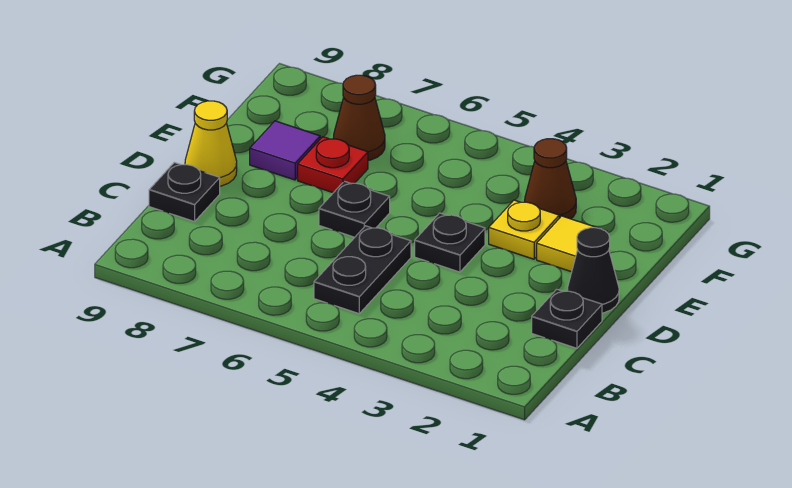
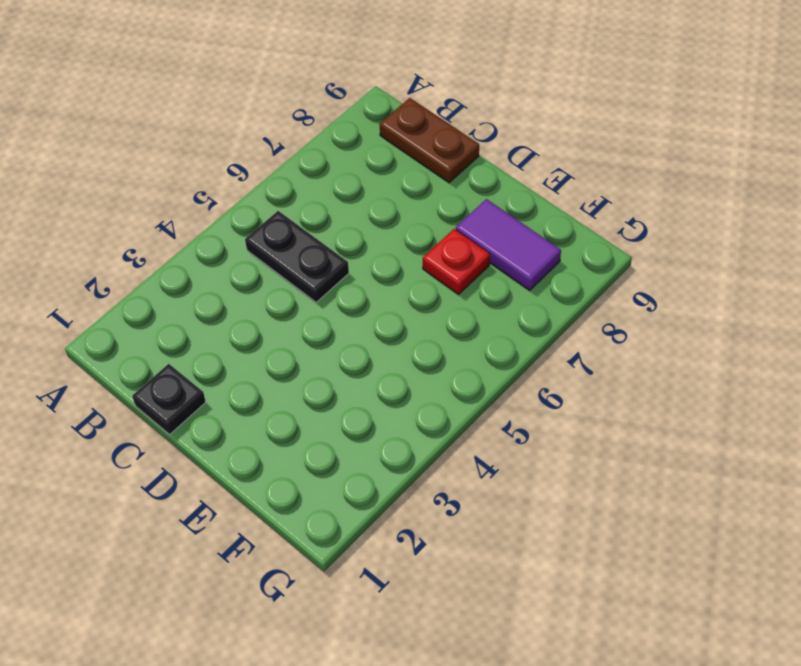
brown 1x2 plate [380,98,479,183] -> black 1x1 plate [149,162,220,222]
purple 1x2 tile [456,199,561,290] -> purple 1x1 tile [250,121,320,180]
none -> black 1x1 cone [568,228,619,313]
none -> black 1x1 plate [415,213,485,272]
none -> black 1x1 plate [319,181,390,237]

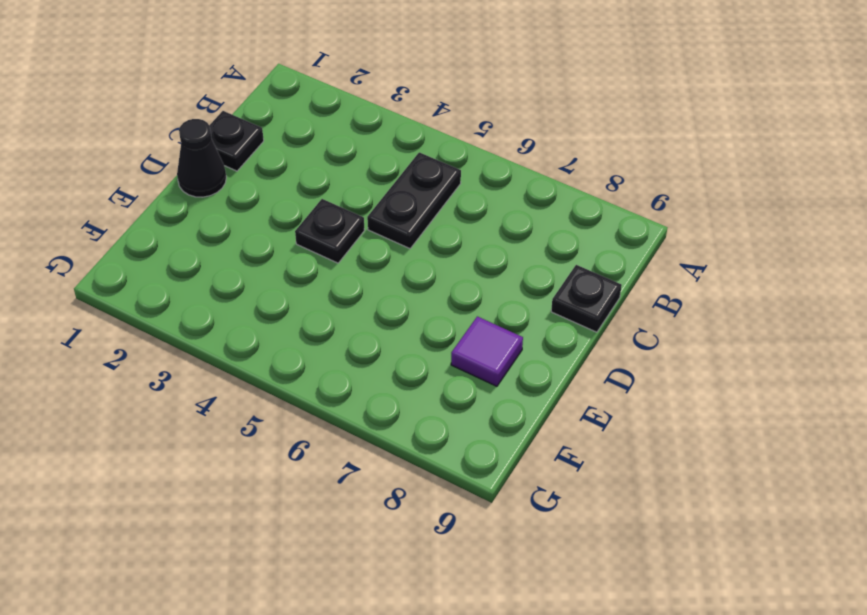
none -> black 1x1 plate [319,181,390,237]
none -> yellow 1x1 cone [185,101,237,186]
none -> yellow 1x1 tile [537,216,607,272]

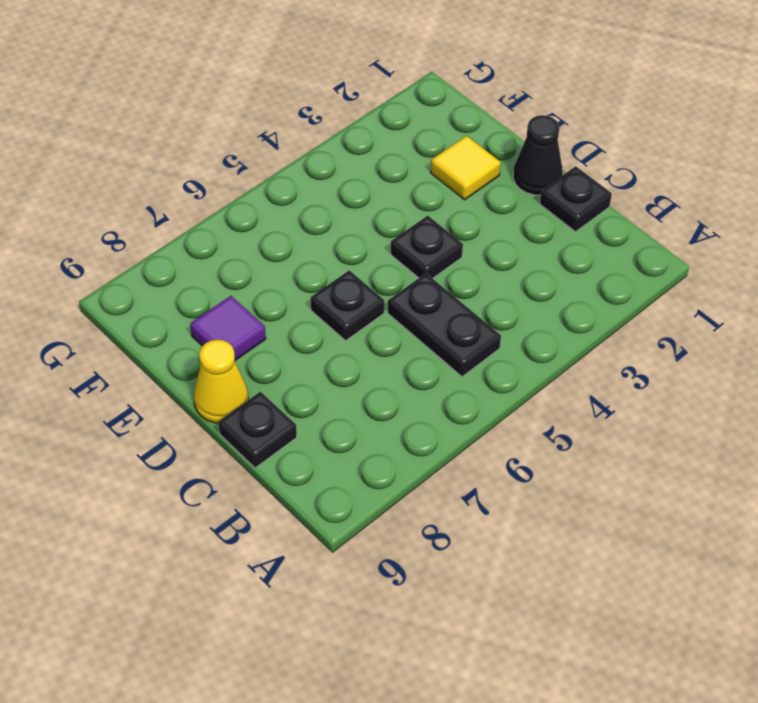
none -> yellow 1x1 plate [489,200,559,259]
none -> red 1x1 plate [298,137,368,193]
none -> brown 1x1 cone [525,139,576,219]

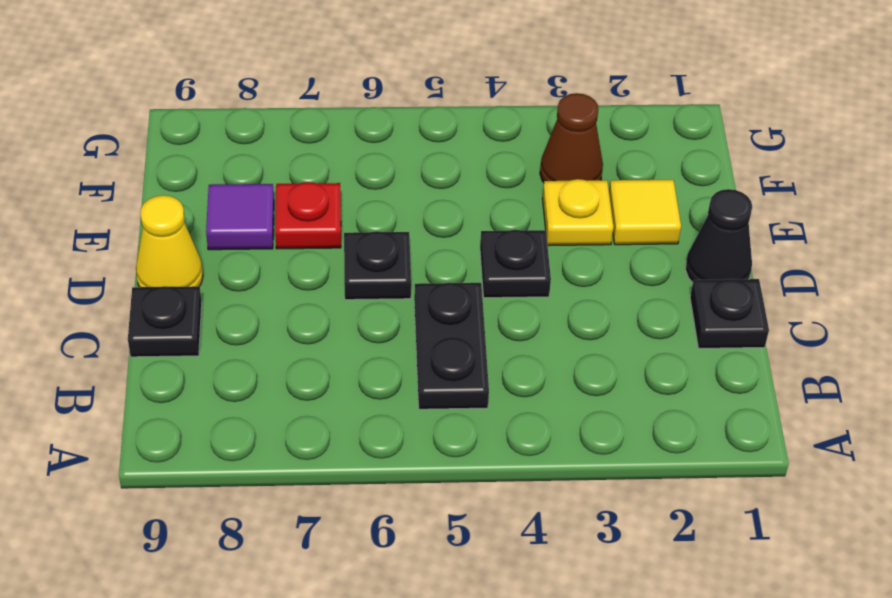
none -> brown 1x1 cone [333,75,385,161]

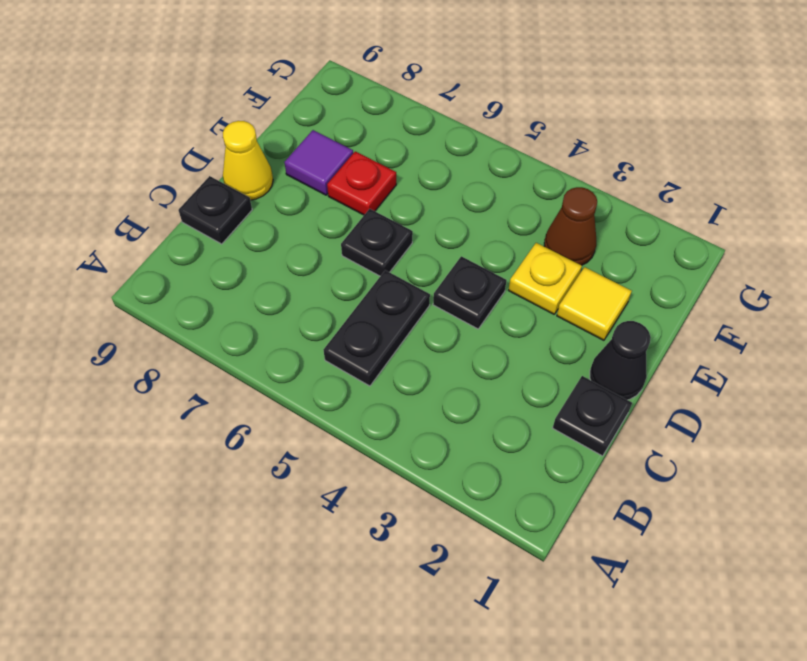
none -> brown 1x1 cone [333,75,385,161]

